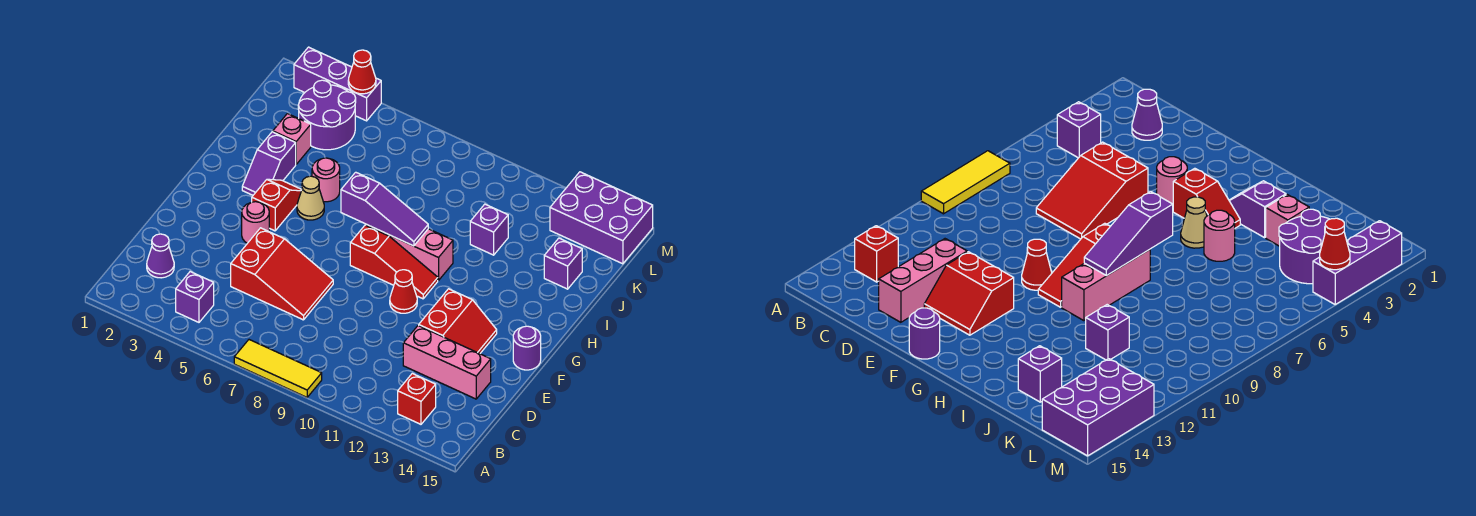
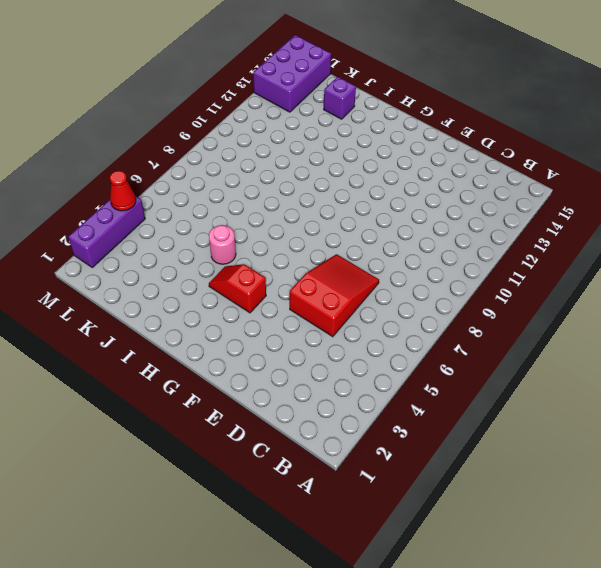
none -> yellow 1x3 tile [234,340,322,397]
none -> purple 1x1 brick [176,272,214,322]
none -> red 1x1 brick [398,374,436,424]

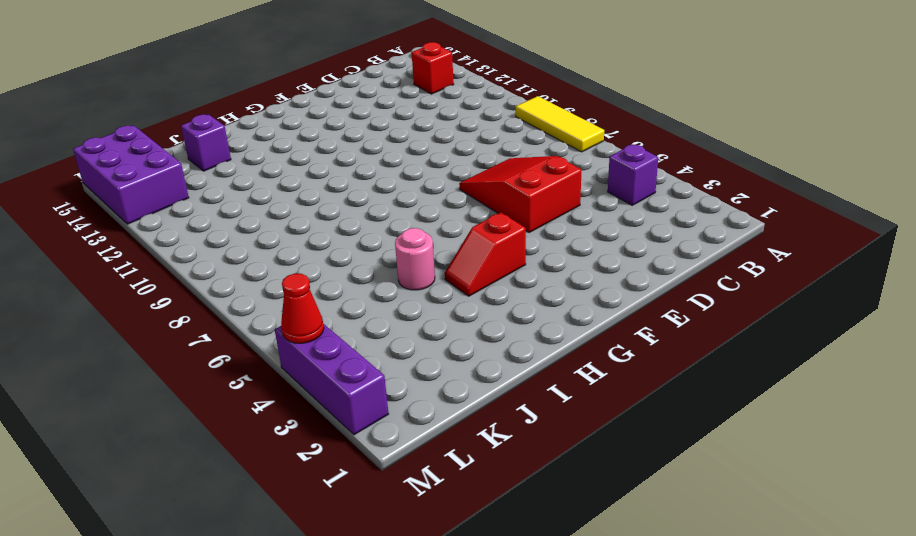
none -> purple 1x1 cone [147,234,174,278]
none -> pink 1x3 brick [403,325,491,399]
none -> red 2x2 slope [419,289,497,354]

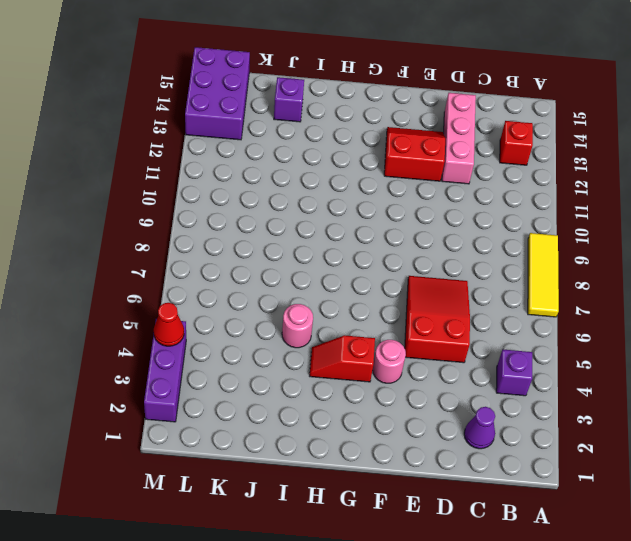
none -> red 1x1 cone [390,270,417,313]
none -> purple 1x1 round brick [513,326,541,370]
none -> red 1x3 slope [350,225,438,299]

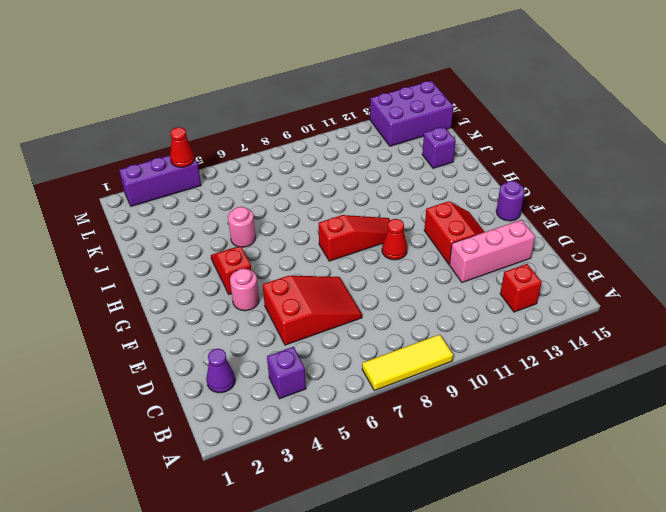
none -> purple 1x2 slope [242,132,296,195]
none -> tan 1x1 cone [297,176,324,220]
none -> pink 1x3 brick [366,224,453,280]

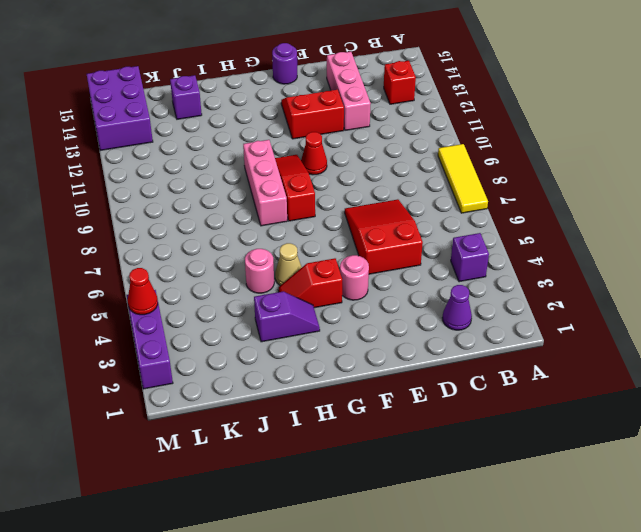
none -> pink 1x1 brick [273,114,311,164]
none -> purple 1x1 brick [470,204,508,255]
none -> purple 2x2 round brick [298,80,356,150]

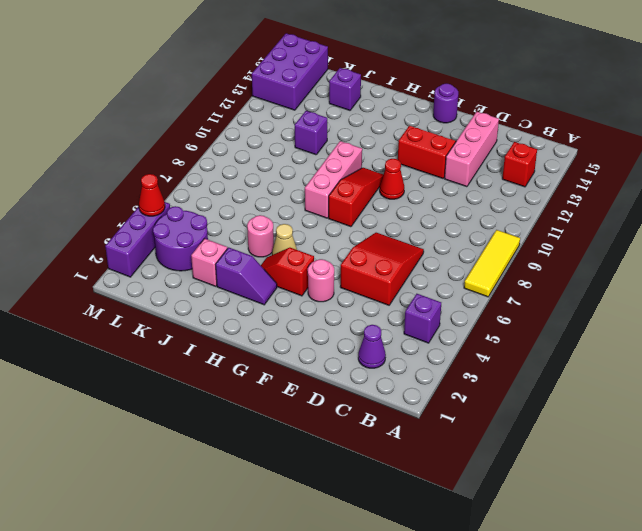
none -> purple 1x3 slope [341,172,428,246]

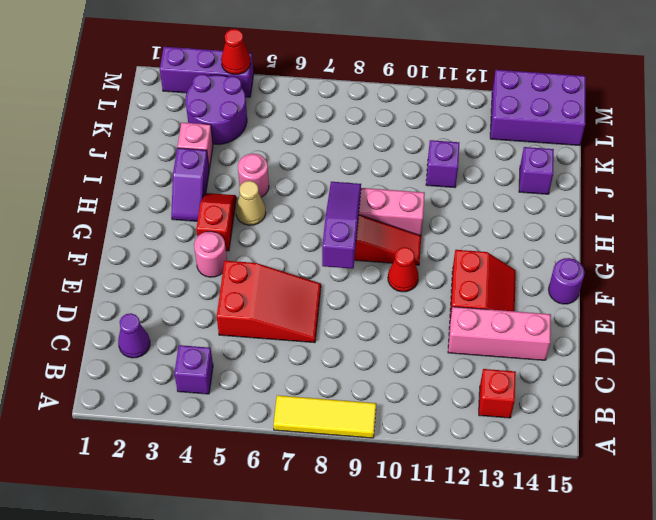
purple 1x3 slope [322,182,361,269] -> purple 1x3 slope turned to [341,172,428,246]

